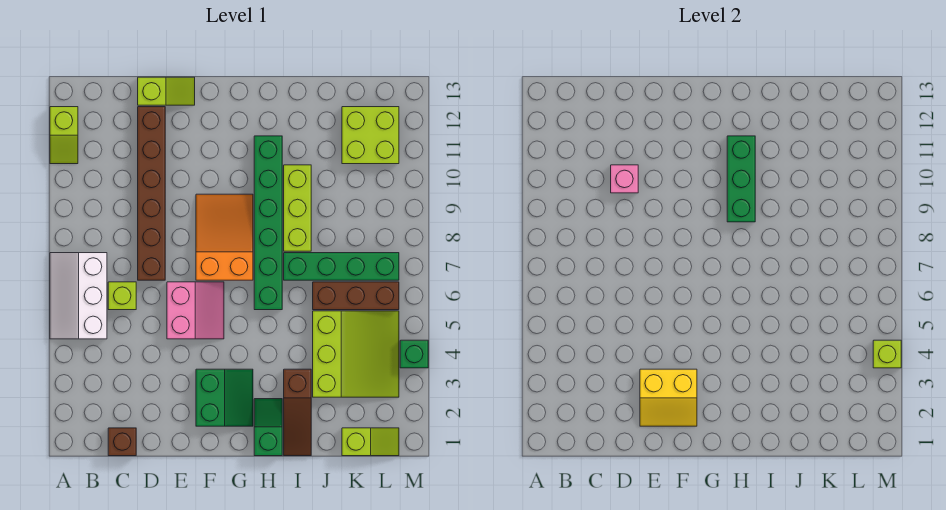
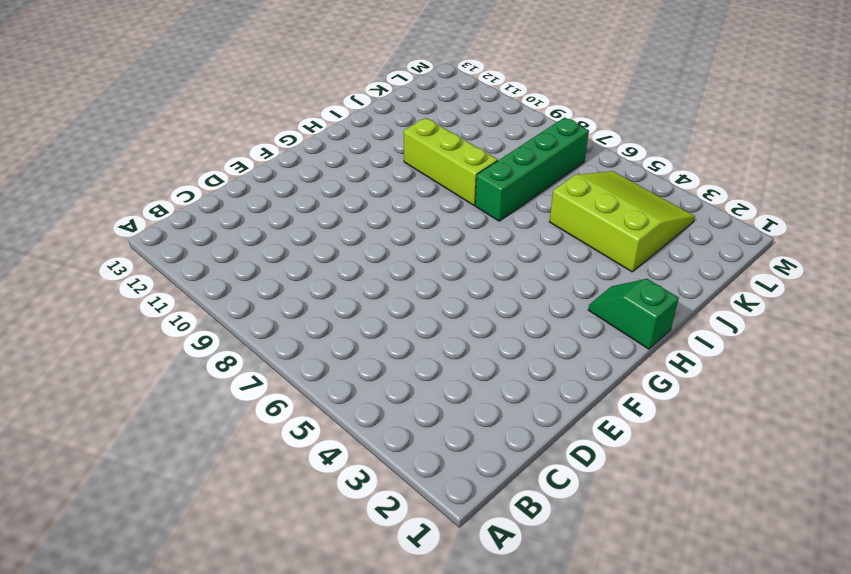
none -> white 2x3 slope [50,253,107,339]
none -> lime 1x2 slope [50,107,78,164]
none -> brown 1x1 brick [108,428,136,456]

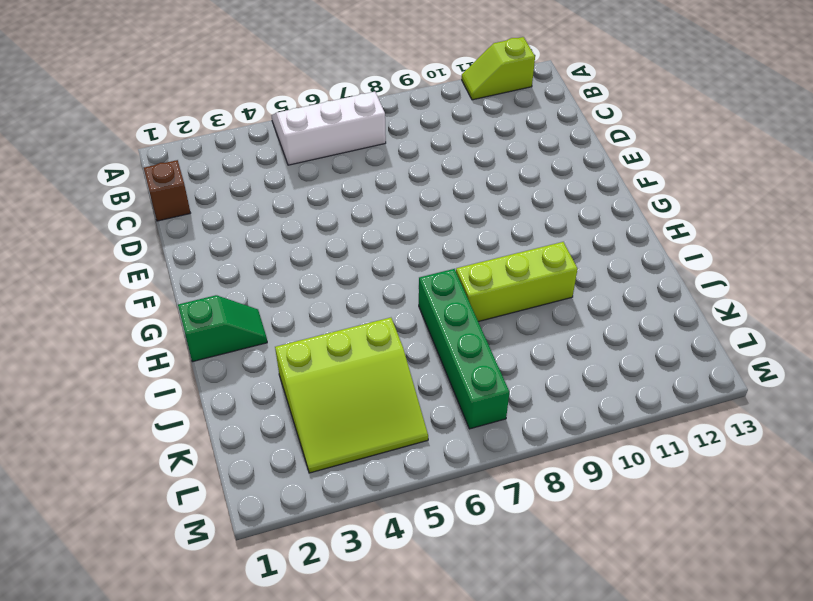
none -> lime 1x1 brick [108,282,136,310]
none -> brown 1x6 brick [138,107,165,280]
none -> lime 1x2 slope [138,77,195,105]

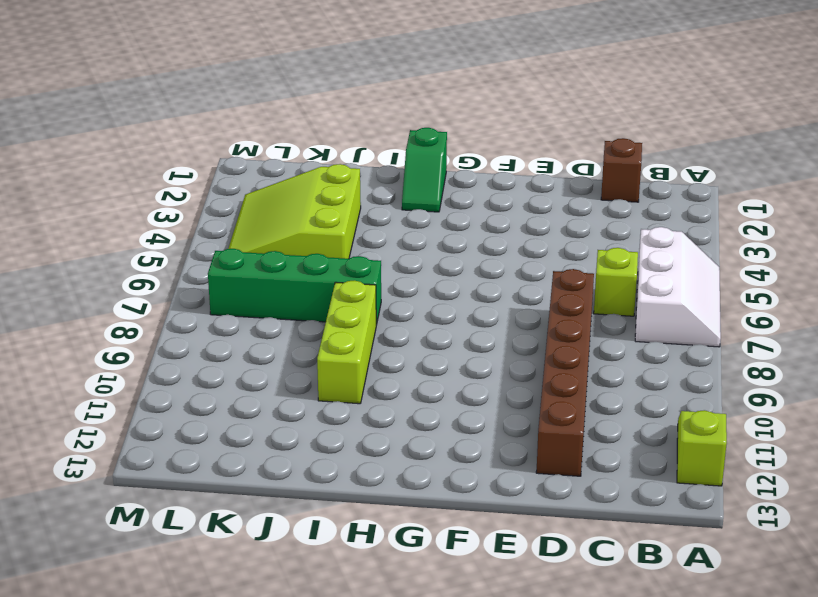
none -> lime 1x2 slope [138,77,195,105]
none -> pink 2x2 slope [167,282,224,339]
none -> green 2x2 slope [196,369,253,426]

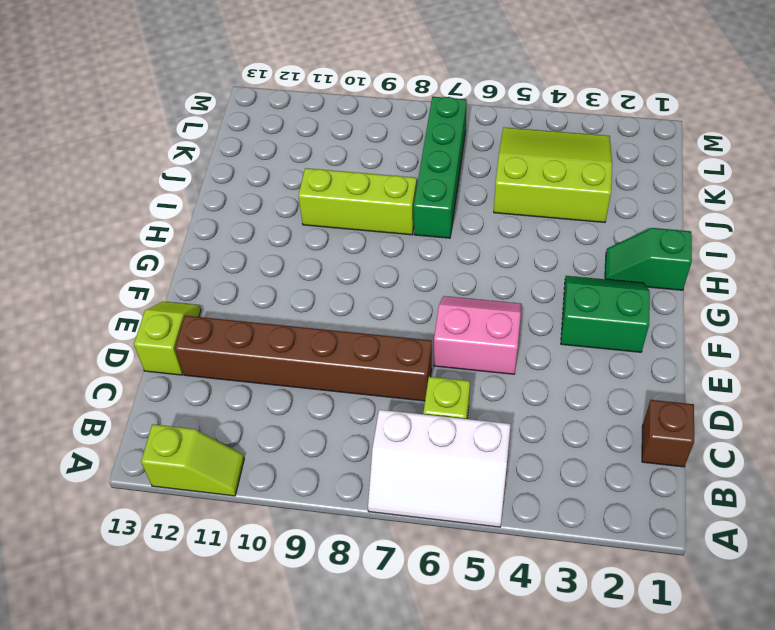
none -> orange 2x3 slope [196,194,253,280]
none -> green 1x6 brick [254,136,282,310]
none -> brown 1x3 slope [284,369,311,456]

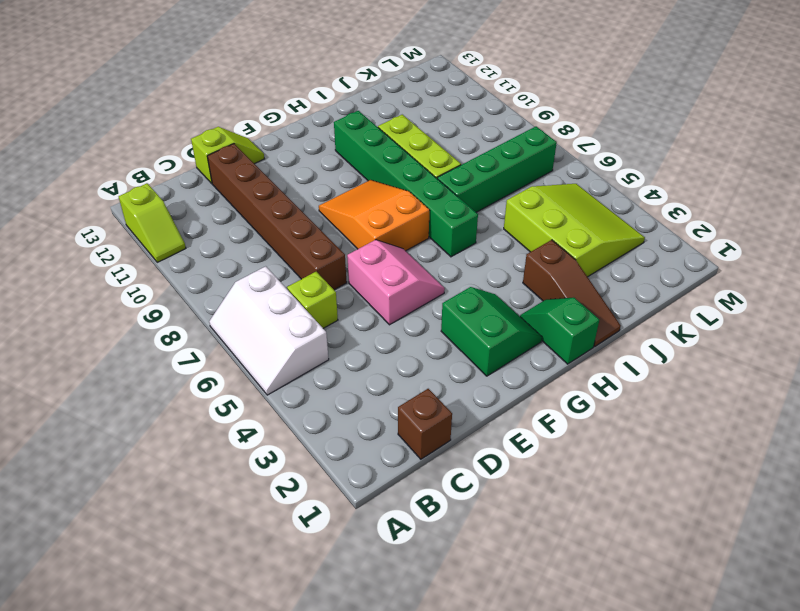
none -> brown 1x3 brick [313,282,399,310]
none -> lime 1x2 slope [342,428,399,456]
none -> lime 2x2 brick [342,107,399,164]

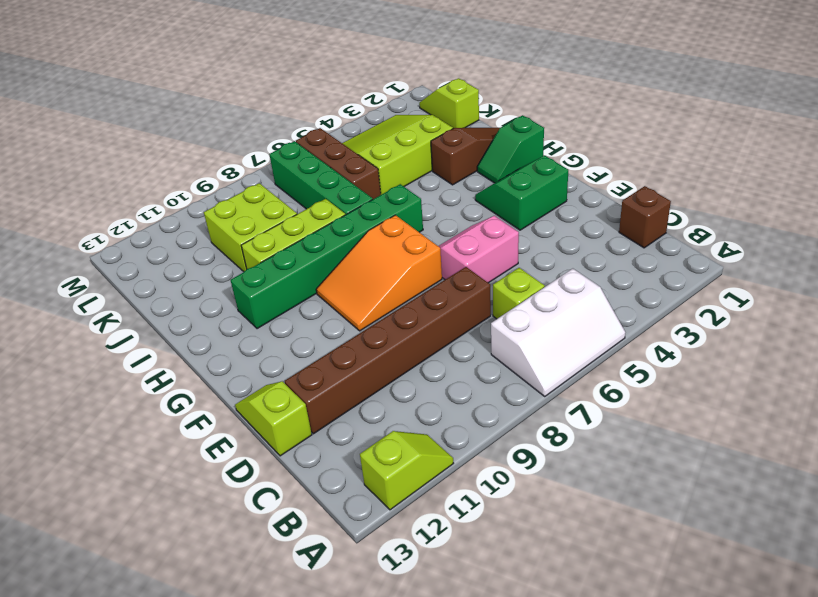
lime 2x2 brick [204,183,297,272] -> lime 2x2 brick moved to [342,107,399,164]
none -> green 1x1 brick [400,340,428,368]
none -> pink 1x1 brick [611,165,638,193]
none -> yellow 2x2 slope [640,369,697,426]

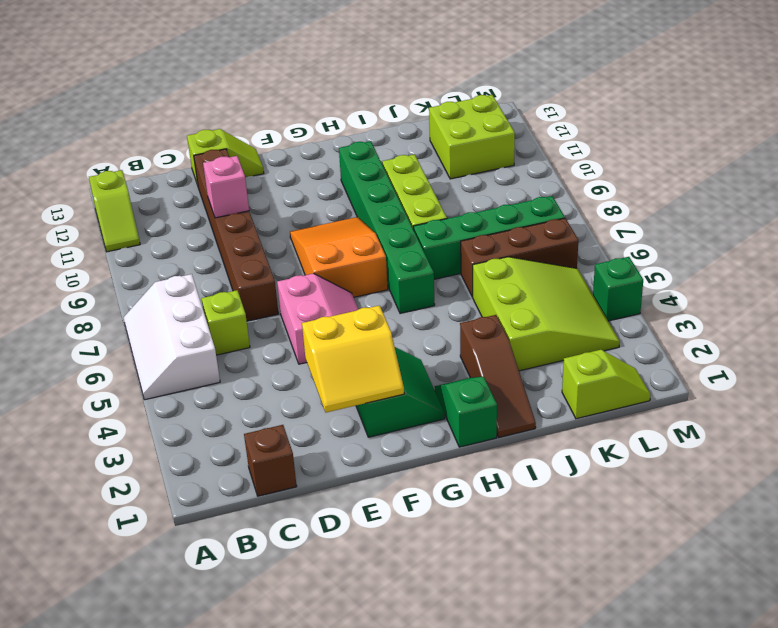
none -> green 1x3 brick [727,136,755,222]
none -> lime 1x1 brick [873,340,901,368]

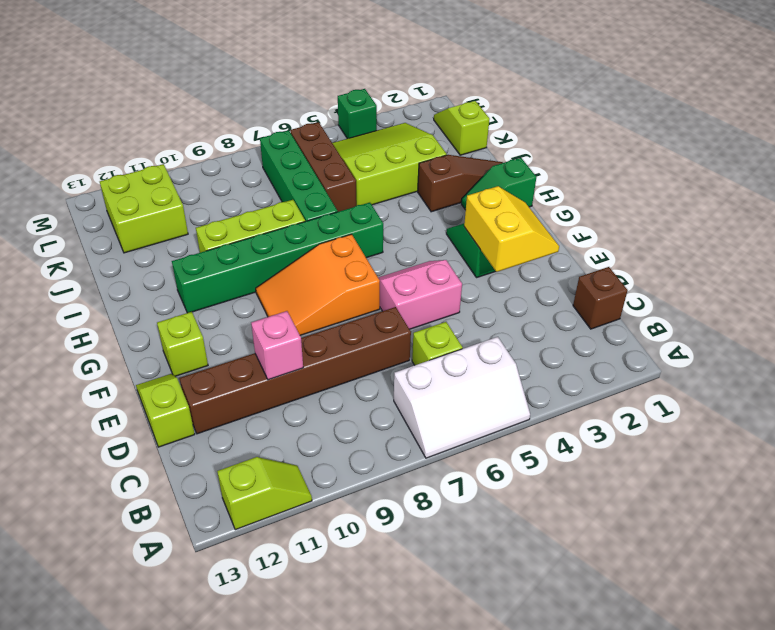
lime 1x1 brick [157,312,208,376] -> lime 1x1 brick moved to [873,340,901,368]
none -> green 1x3 brick [727,136,755,222]

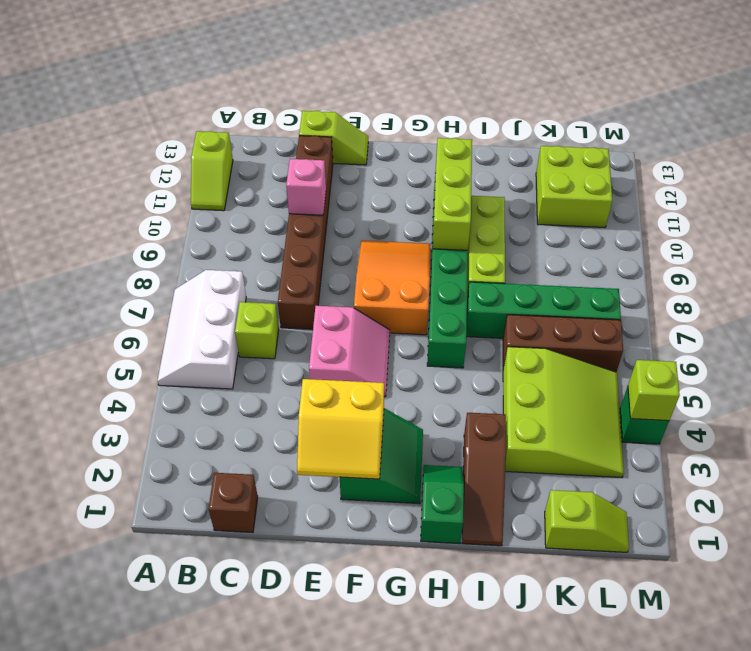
lime 1x3 brick [433,138,472,250] -> green 1x3 brick [727,136,755,222]

